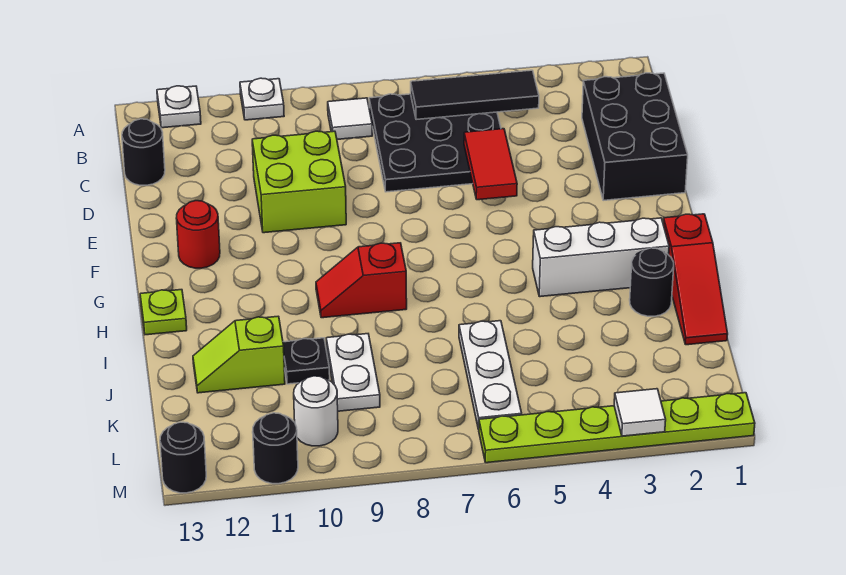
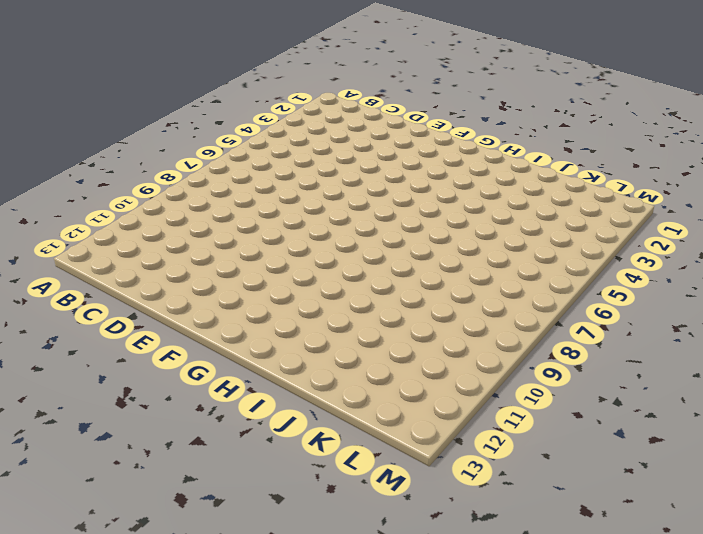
none -> white 1x1 plate [240,78,284,120]
none -> white 1x1 plate [157,86,201,128]
none -> black 3x3 plate [369,94,501,192]

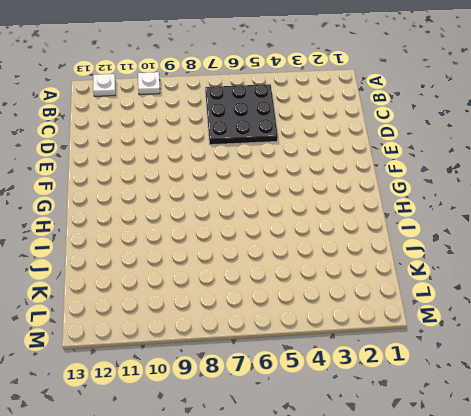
none -> white 1x1 tile [328,98,372,139]
none -> black 2x3 brick [582,73,688,200]
none -> black 1x1 round brick [122,119,165,185]

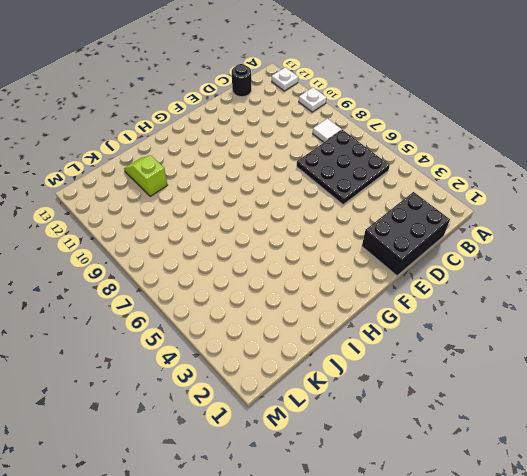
none -> lime 2x2 brick [252,131,346,233]
none -> red 1x1 round brick [176,201,220,268]
none -> red 1x3 slope [663,214,728,345]

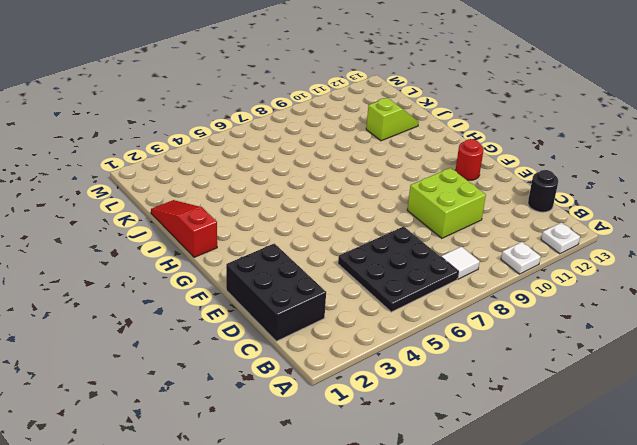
none -> white 1x3 brick [533,218,669,297]
none -> red 1x2 slope [316,243,407,318]
none -> lime 1x1 plate [140,290,187,335]

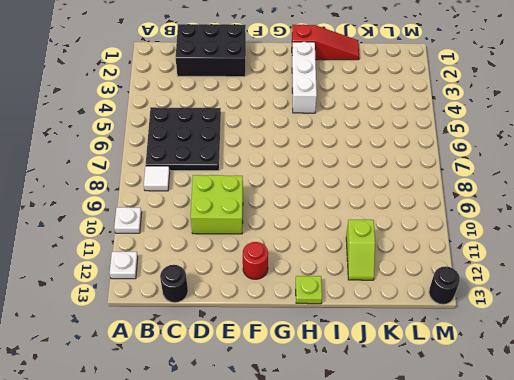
none -> red 1x2 slope [316,243,407,318]
none -> black 1x1 round brick [630,248,674,316]
none -> white 1x3 plate [459,321,522,430]

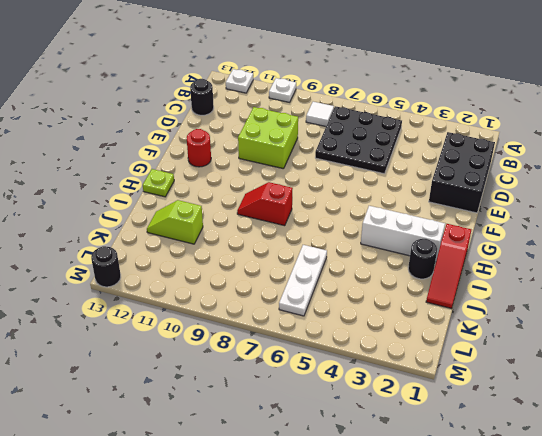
none -> white 1x2 plate [326,334,380,411]
none -> black 1x1 plate [283,338,330,384]
none -> white 1x1 round brick [294,376,338,446]

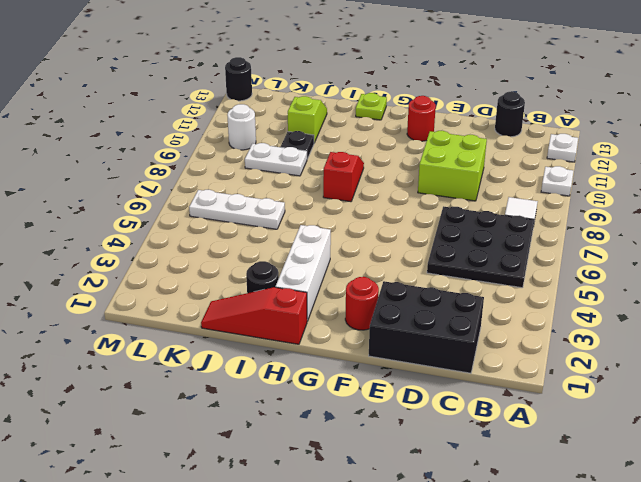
red 1x1 round brick [345,277,379,330] -> none
none -> lime 1x6 plate [479,393,755,463]
none -> black 1x1 round brick [253,413,298,484]
none -> black 1x3 tile [411,70,539,120]

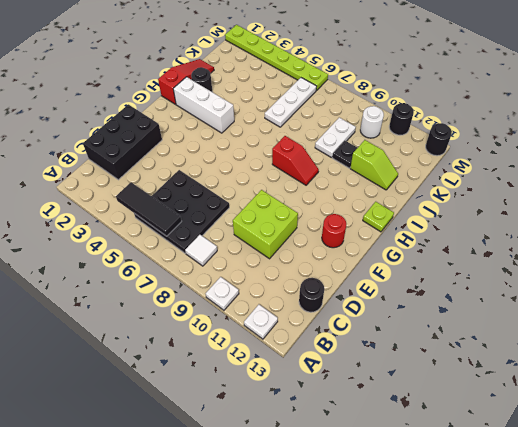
none -> red 1x2 tile [464,129,517,200]
none -> white 1x1 tile [614,389,666,436]

